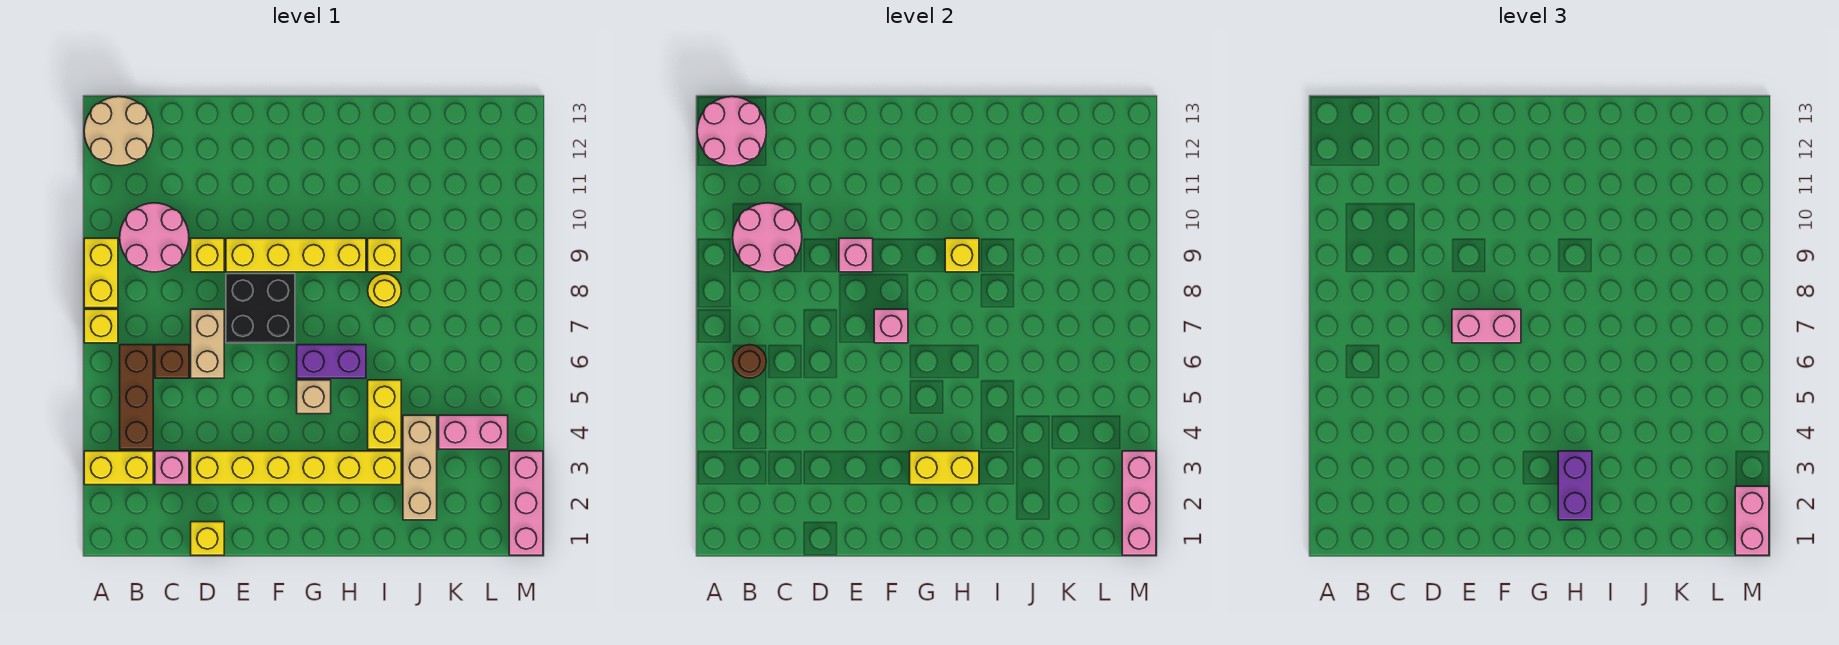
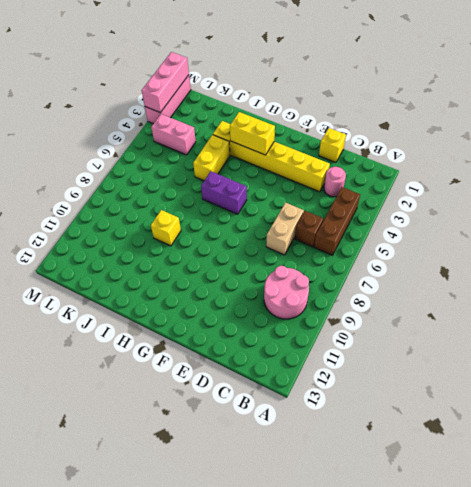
pink 1x1 round brick [324,167,346,197] -> pink 1x1 brick [155,451,189,485]
none -> yellow 1x2 brick [84,451,153,485]
none -> yellow 1x1 brick [84,309,118,343]
none -> yellow 1x2 brick [84,238,118,308]
none -> tan 2x2 round brick [84,97,153,166]

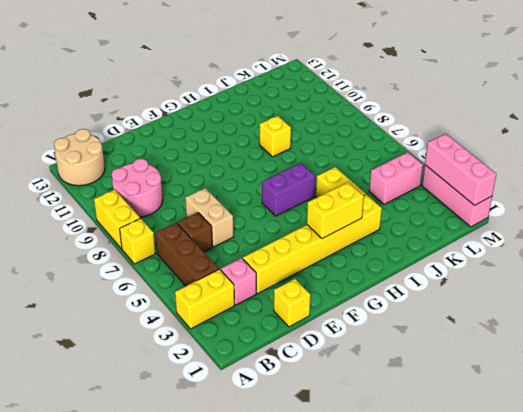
none -> yellow 1x1 brick [191,238,224,272]
none -> black 2x2 brick [226,274,295,343]
none -> yellow 1x4 brick [226,238,366,272]
none -> tan 1x1 brick [297,380,331,414]

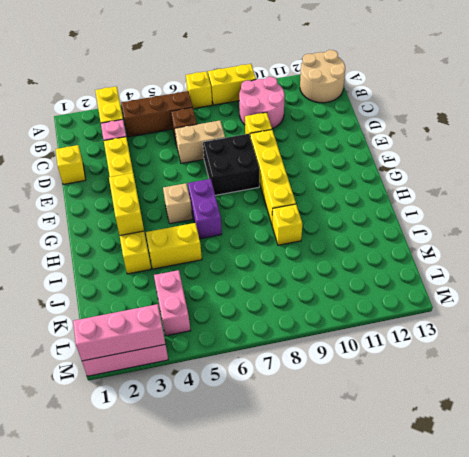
none -> yellow 1x1 round brick [368,274,401,307]
none -> tan 1x3 brick [403,415,437,520]
none -> pink 2x2 round brick [697,97,766,166]
none -> brown 1x1 round brick [733,345,766,378]

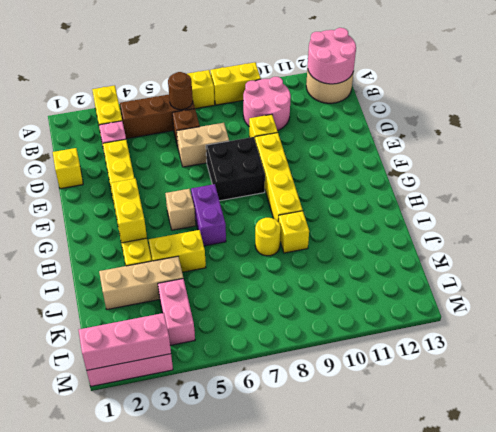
none -> pink 2x2 round brick [733,203,802,272]
none -> pink 1x1 brick [839,238,873,272]
none -> pink 1x1 brick [874,309,908,343]
none -> yellow 1x1 brick [945,238,979,272]

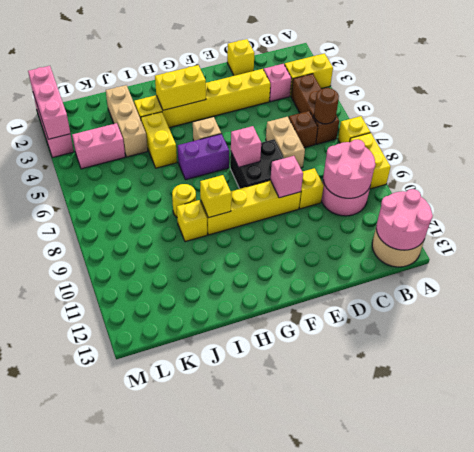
none -> pink 1x2 brick [1452,309,1521,343]
none -> purple 1x2 brick [1558,451,1592,520]
none -> pink 1x2 brick [1735,486,1769,555]

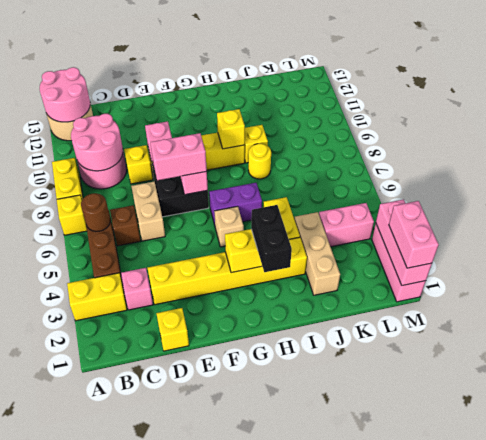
black 1x2 brick [251,205,292,272] -> purple 1x2 brick [1558,451,1592,520]

